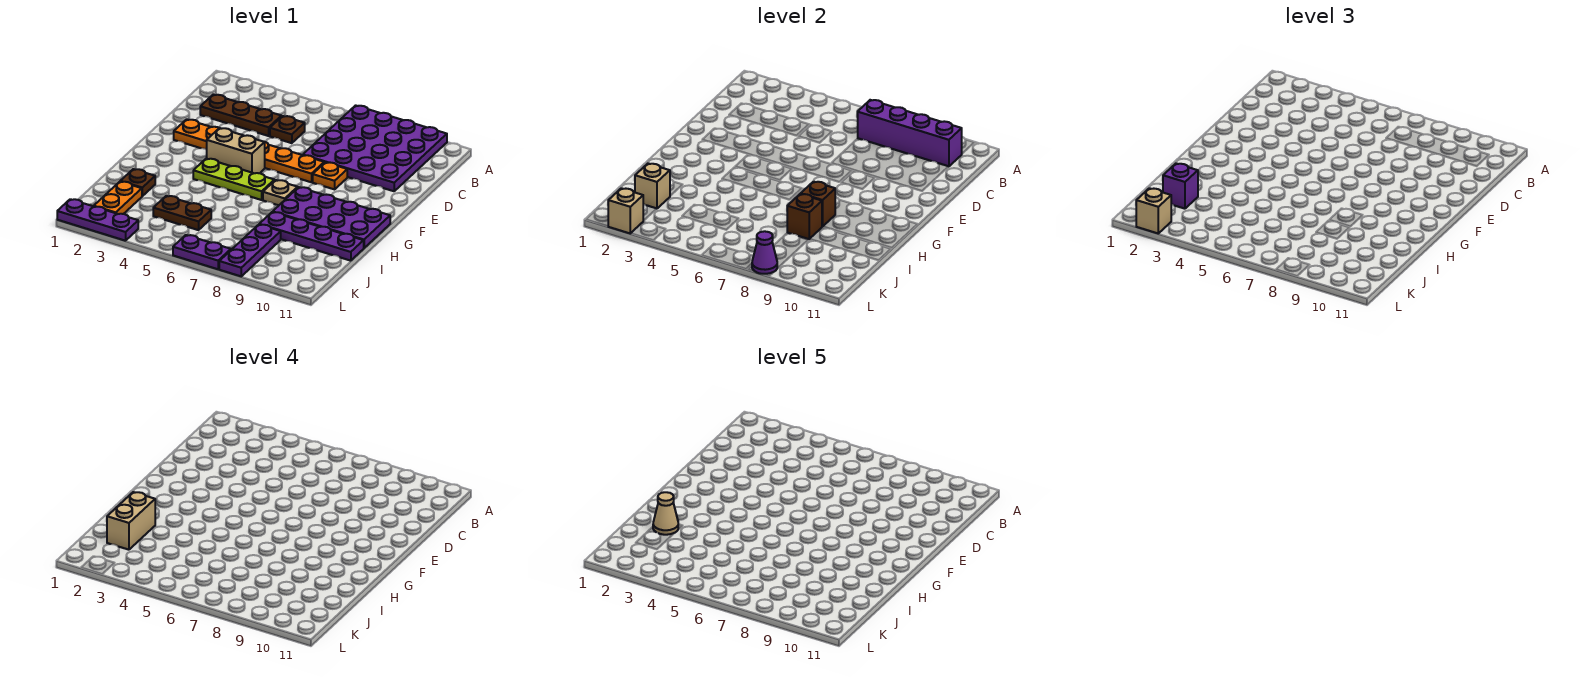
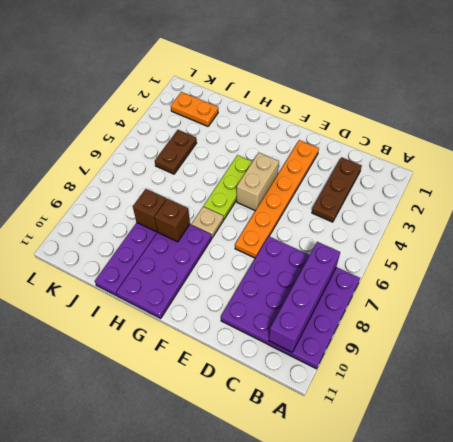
none -> brown 1x1 plate [270,116,305,143]
none -> orange 1x1 plate [313,162,347,189]
none -> brown 1x1 plate [120,169,155,196]

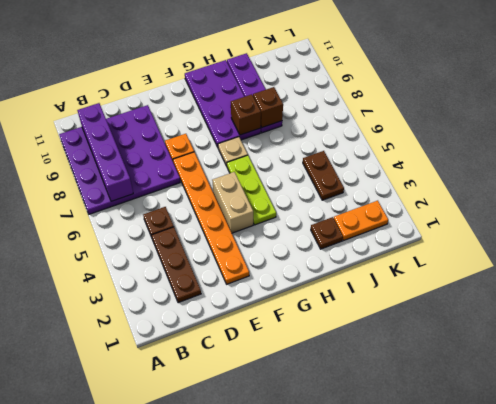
none -> purple 1x3 plate [219,225,281,276]
none -> purple 1x3 plate [57,199,138,241]
none -> purple 1x2 plate [173,235,231,269]

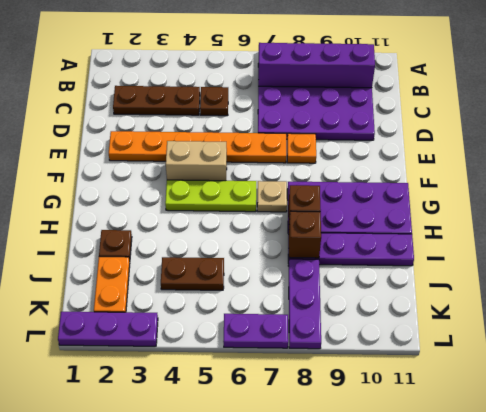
none -> tan 1x1 brick [635,164,670,209]
none -> tan 1x1 brick [608,188,643,233]
none -> purple 1x1 cone [752,231,777,274]

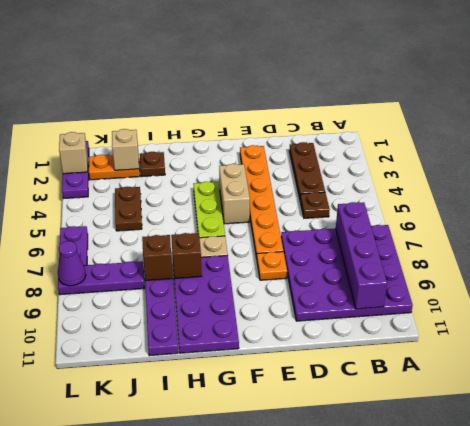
none -> purple 1x1 brick [1163,164,1198,209]
none -> tan 1x1 brick [1136,188,1171,233]
none -> tan 1x2 brick [107,492,155,550]

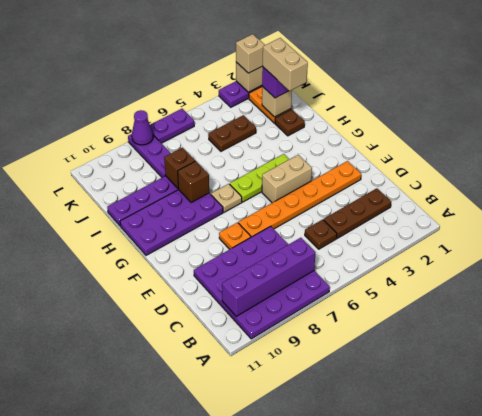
none -> tan 1x1 cone [653,492,678,535]

